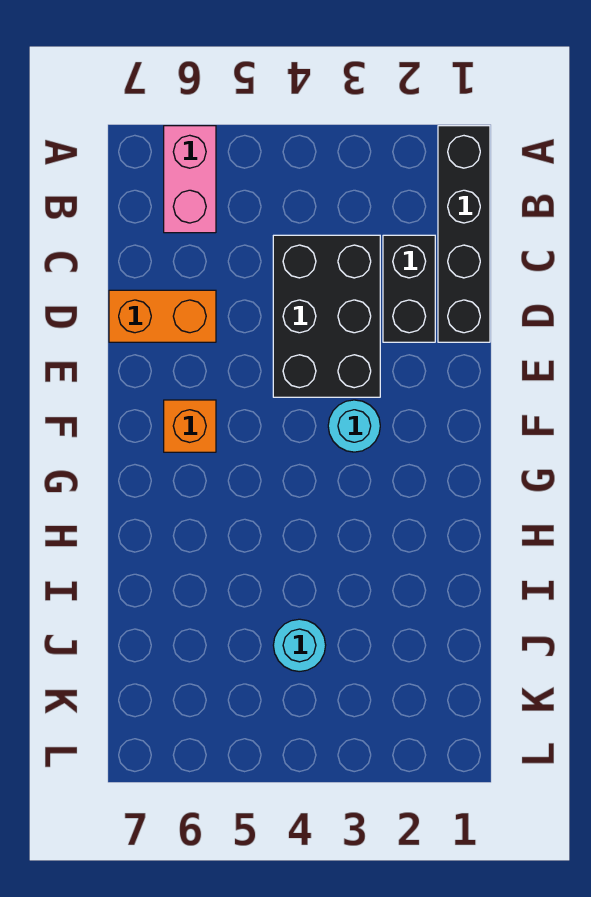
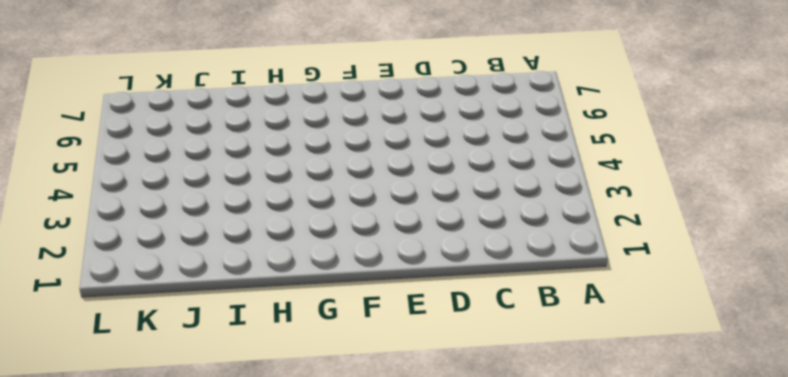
none -> black 1x4 brick [438,126,490,342]
none -> pink 1x2 brick [164,126,216,233]

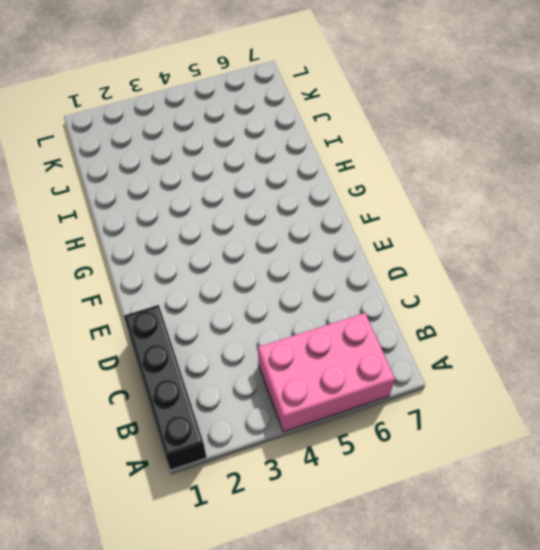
pink 2x3 brick [258,313,395,432] -> pink 1x2 brick [164,126,216,233]
none -> black 1x2 brick [383,235,435,342]
none -> black 2x3 brick [273,235,380,397]

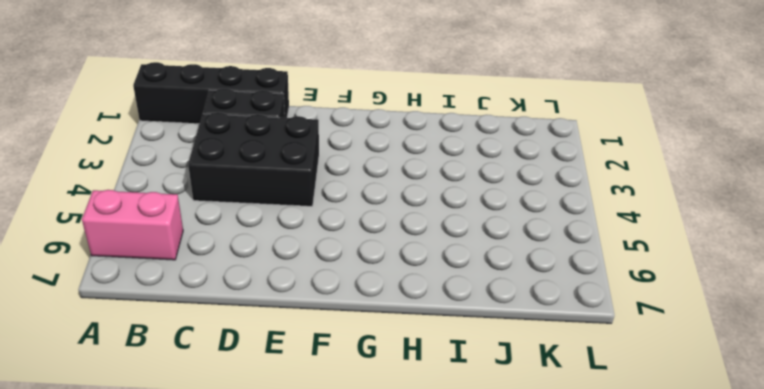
none -> orange 1x2 brick [109,290,216,342]
none -> cyan 1x1 round brick [328,400,380,452]

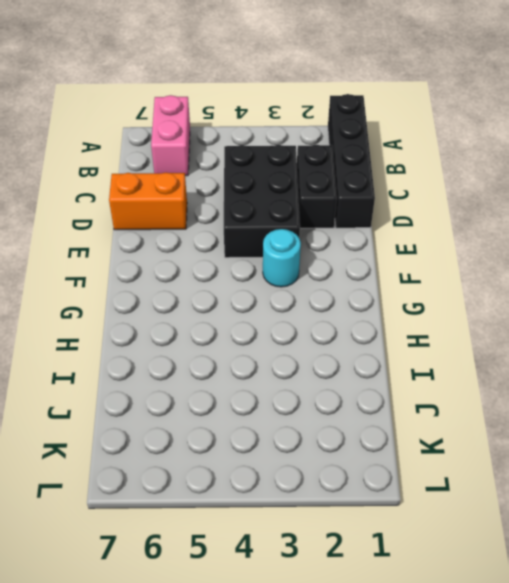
none -> orange 1x1 brick [164,400,216,452]
none -> cyan 1x1 round brick [273,619,326,672]

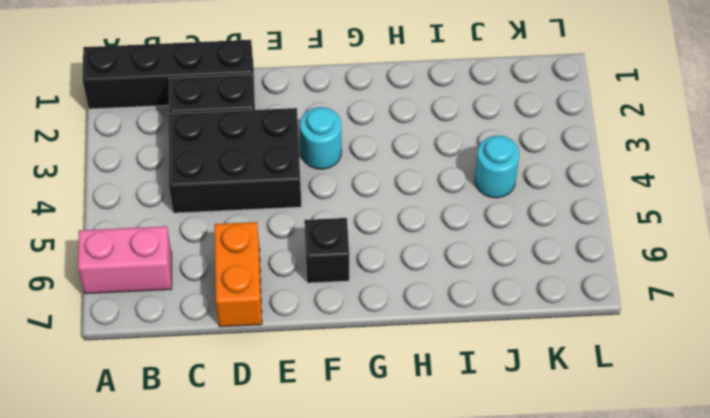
black 1x1 brick [304,218,349,283] -> orange 1x1 brick [164,400,216,452]

